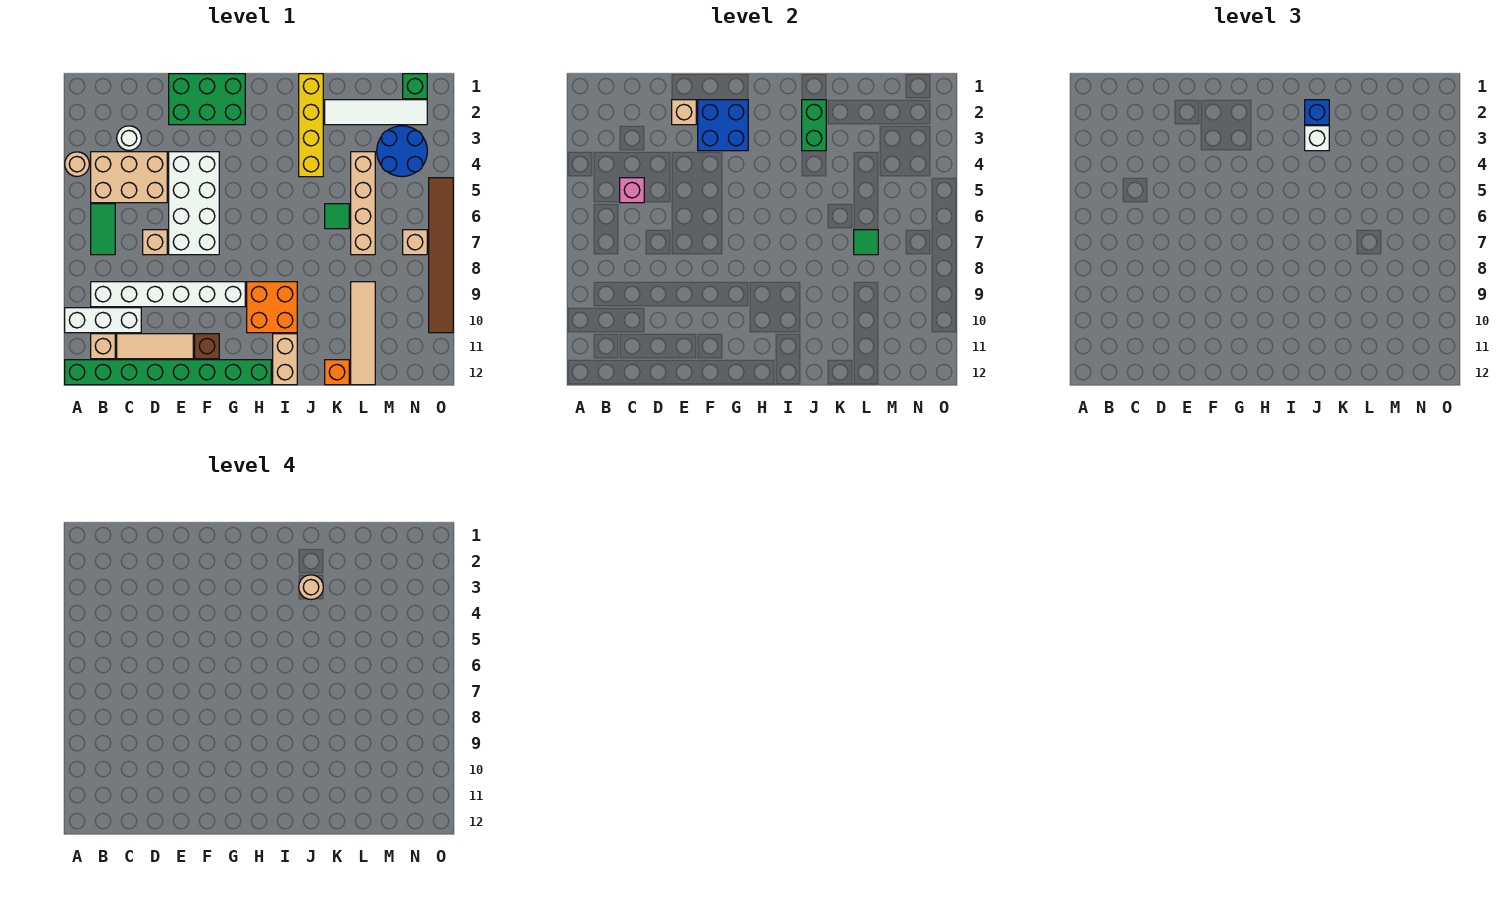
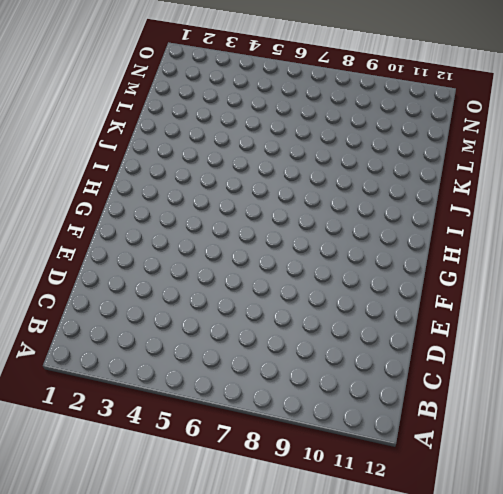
none -> tan 1x1 round brick [65,152,89,177]
none -> white 1x3 brick [65,308,141,333]
none -> green 1x8 brick [65,360,271,385]
none -> tan 2x3 brick [91,152,167,203]

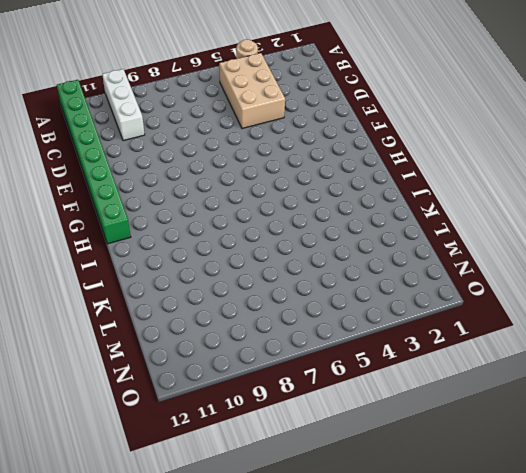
none -> green 1x2 tile [91,204,115,255]
none -> white 1x6 brick [91,282,245,307]
none -> tan 1x1 brick [91,334,115,359]
none -> white 1x1 round brick [117,126,141,151]

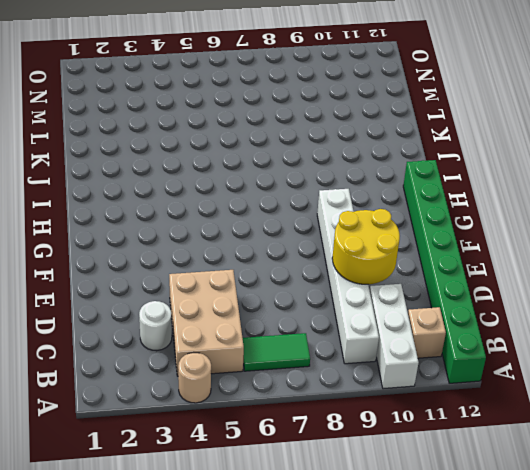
yellow 2x2 round brick [332,209,400,284] -> none
none -> tan 1x3 tile [117,334,193,359]
none -> tan 1x1 brick [143,230,167,255]
none -> green 2x3 brick [169,74,245,125]
none -> white 2x4 brick [169,152,219,255]

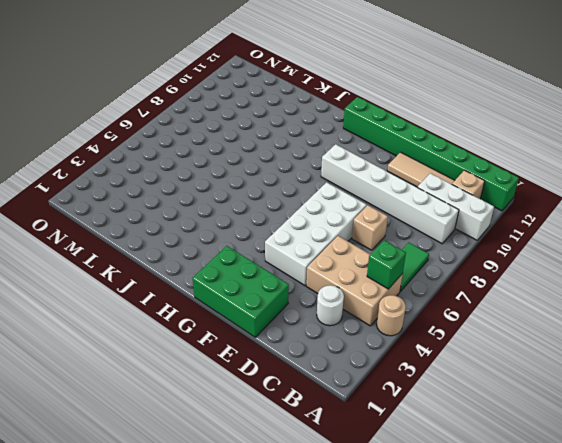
green 1x1 brick [367,240,406,289] -> green 1x1 brick moved to [403,74,427,99]
none -> brown 1x1 brick [195,334,219,359]
none -> orange 2x2 brick [247,282,297,333]
none -> tan 1x2 brick [273,334,297,385]
none -> yellow 1x4 brick [299,74,323,177]

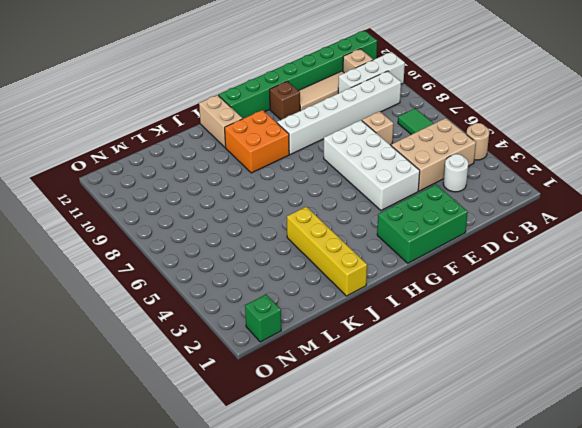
none -> white 1x4 tile [325,100,427,125]
none -> green 1x1 tile [325,204,349,229]
none -> orange 1x1 brick [325,360,349,385]
none -> tan 1x4 brick [351,152,375,255]

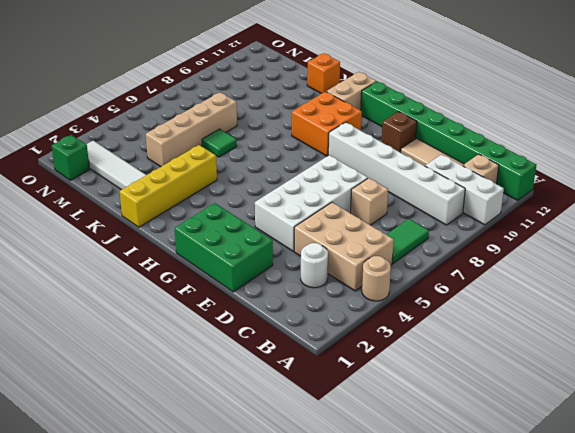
none -> tan 1x4 tile [351,282,375,385]
none -> blue 2x2 round brick [377,126,427,177]
none -> tan 1x1 brick [403,230,427,255]
none -> brown 1x6 tile [429,178,453,333]

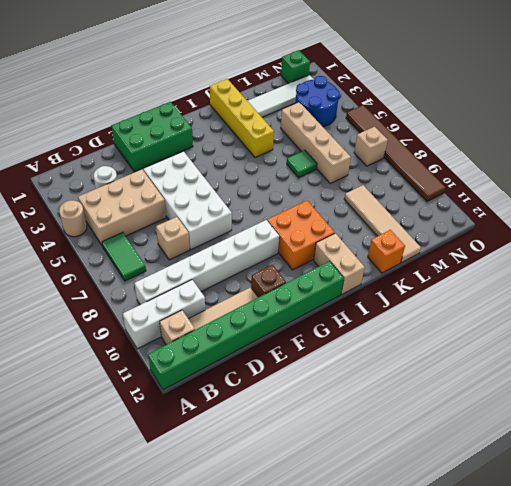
none -> pink 1x1 brick [620,178,644,203]
none -> tan 1x1 brick [672,100,696,125]
none -> blue 2x2 brick [698,100,748,151]
none -> green 1x2 brick [802,100,826,151]

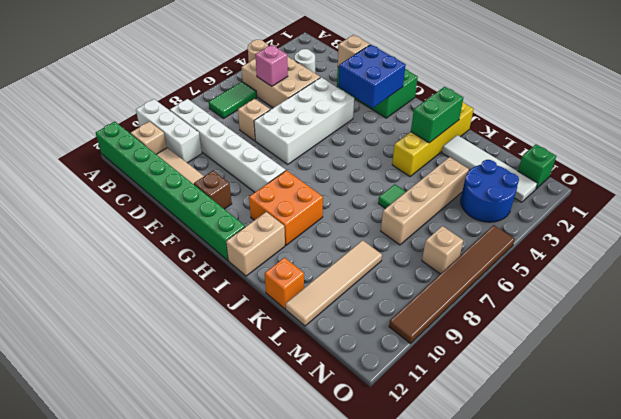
none -> green 1x1 tile [854,230,878,255]
none -> blue 1x1 brick [1305,100,1329,125]
none -> white 1x1 brick [1305,126,1329,151]
none -> tan 1x1 round brick [299,575,323,600]

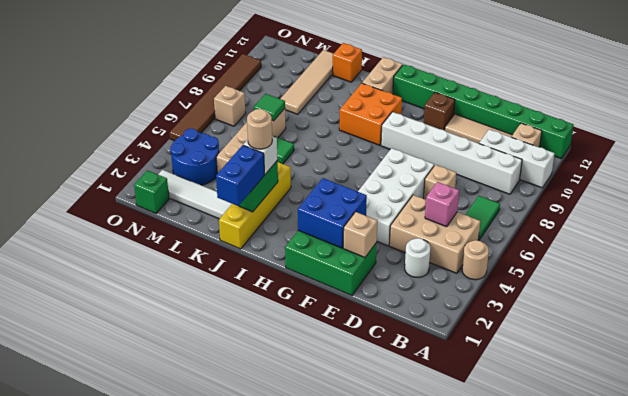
blue 1x2 brick [216,145,265,206] -> blue 1x1 brick [1305,100,1329,125]

